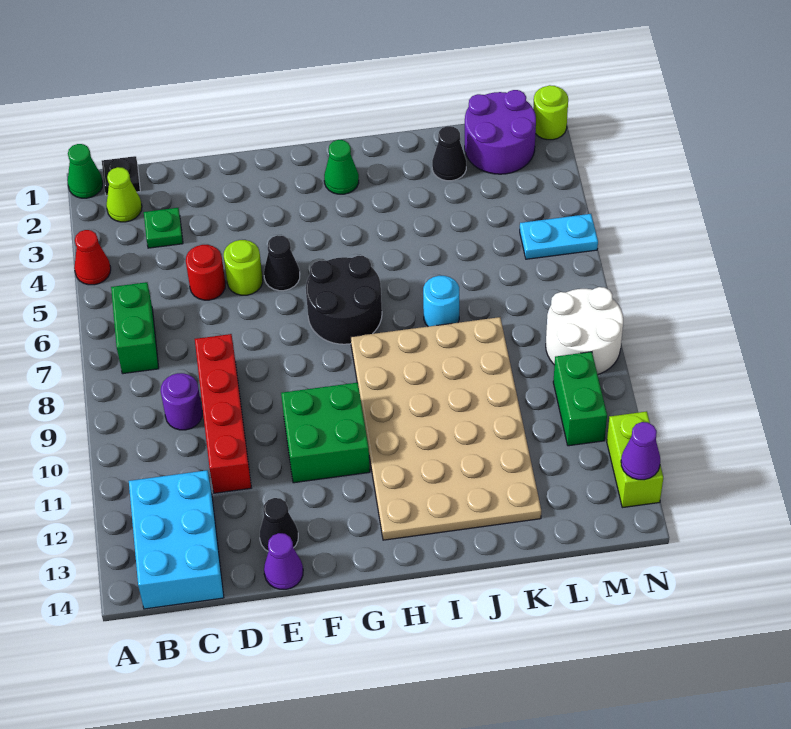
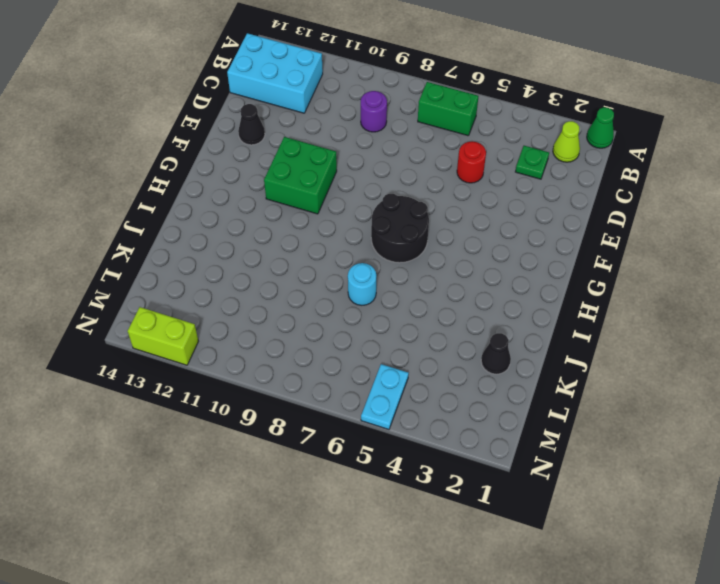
none -> red 1x1 cone [74,230,111,285]
none -> black 1x1 plate [102,156,140,196]
none -> red 1x4 brick [195,334,251,493]

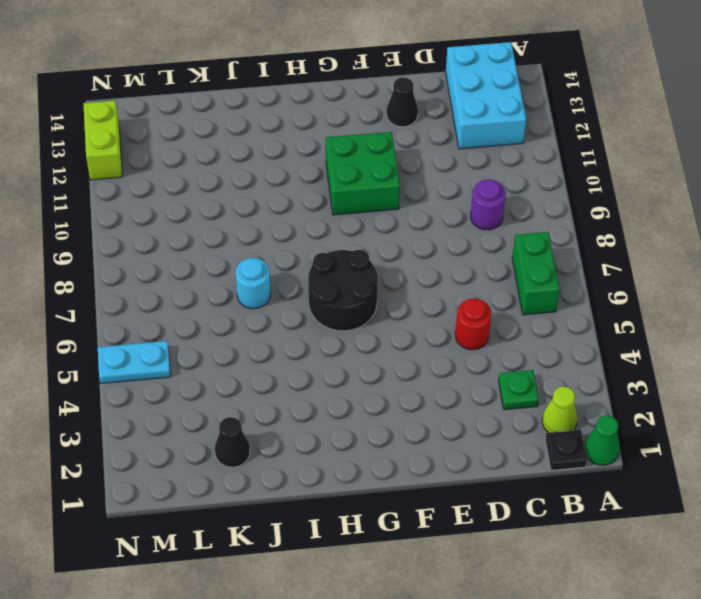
none -> red 1x1 cone [74,230,111,285]
none -> red 1x4 brick [195,334,251,493]
none -> lime 1x1 round brick [224,240,263,295]

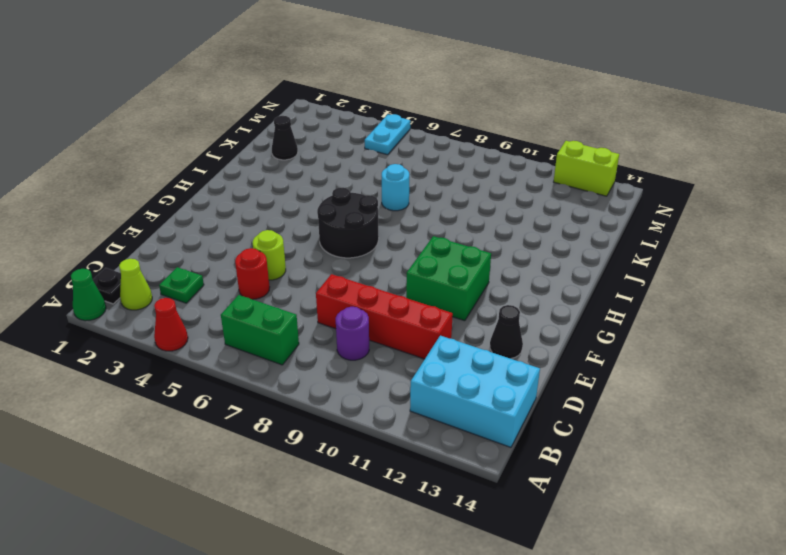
none -> purple 1x1 cone [264,533,303,589]
none -> black 1x1 cone [264,235,300,291]
none -> green 1x1 cone [324,140,359,194]

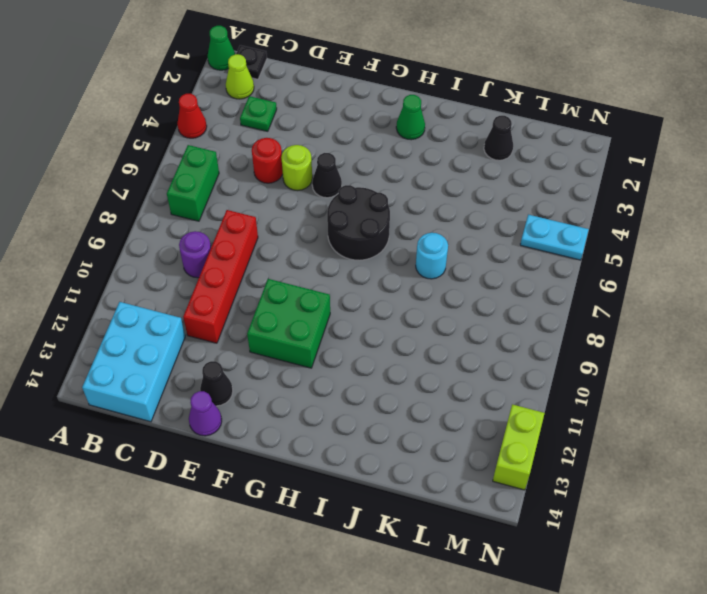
none -> tan 4x6 plate [351,317,541,540]
none -> purple 2x2 round brick [465,90,536,174]
none -> white 2x2 round brick [546,287,623,375]

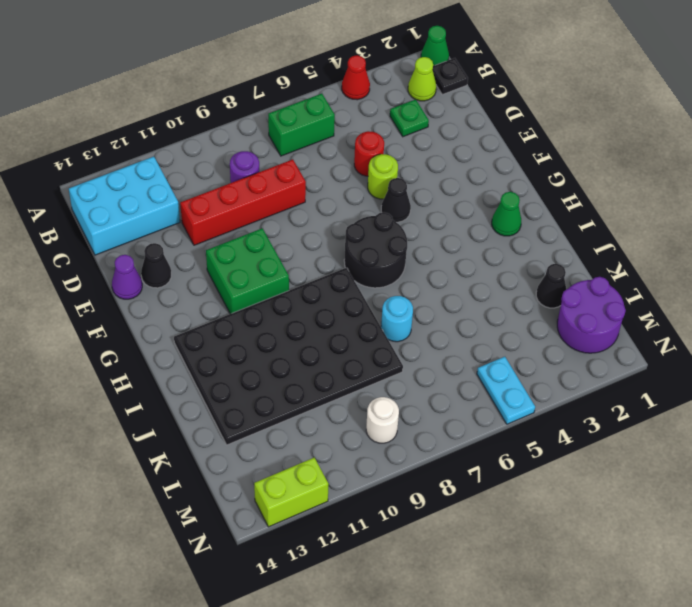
black 4x6 plate [174,268,403,445] -> tan 4x6 plate [351,317,541,540]
white 1x1 round brick [366,397,399,443] -> white 2x2 round brick [546,287,623,375]
none -> green 1x2 brick [553,352,607,446]
none -> lime 1x1 round brick [533,85,568,140]
none -> purple 1x1 cone [621,422,660,480]

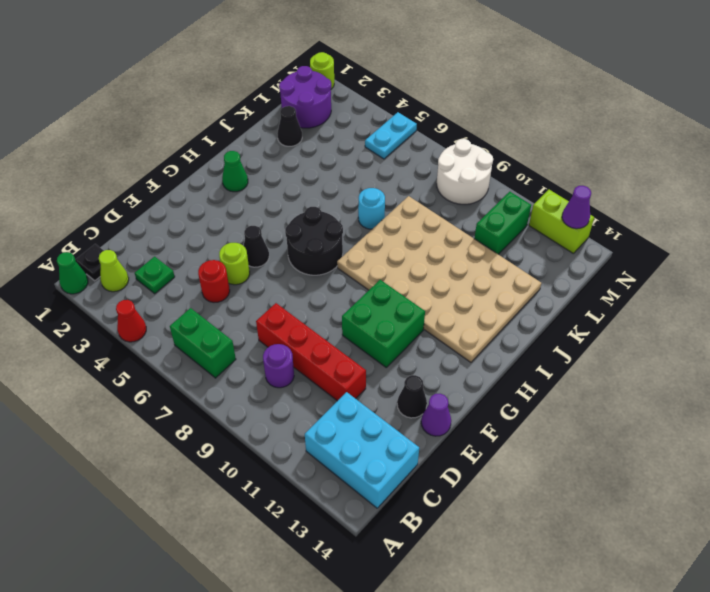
green 1x2 brick [474,192,531,254] -> green 1x2 brick turned to [553,352,607,446]

